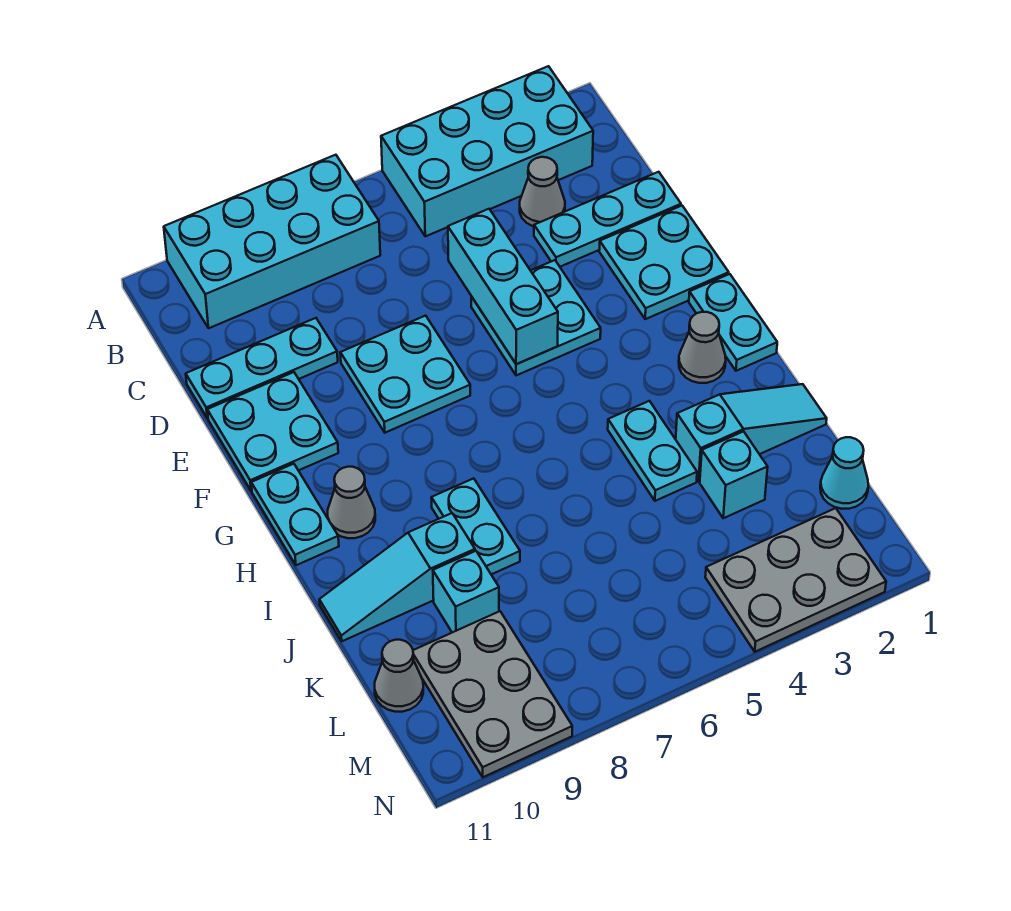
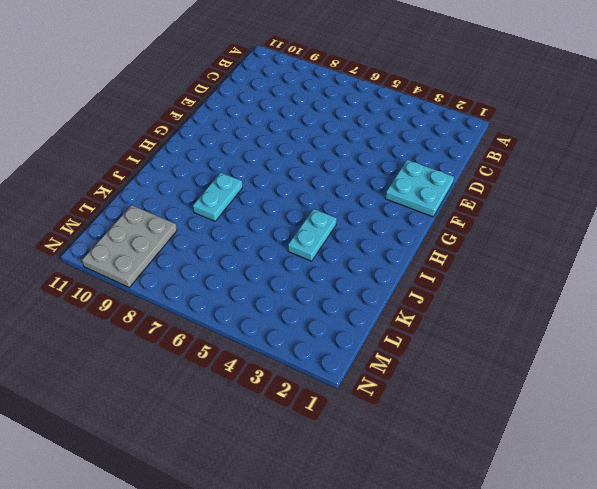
none -> cyan 2x4 brick [381,66,593,236]
none -> cyan 2x4 brick [164,155,380,328]
none -> grey 1x1 cone [520,157,565,226]

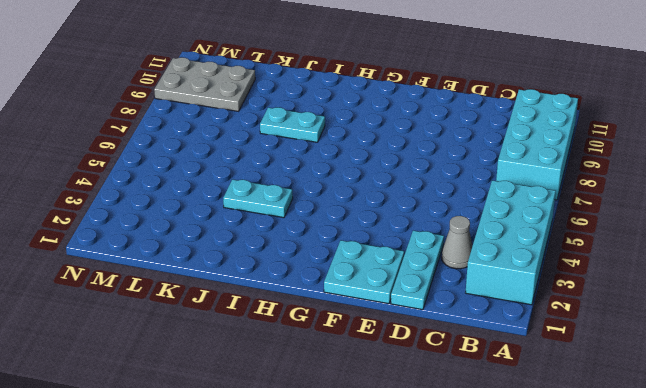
none -> cyan 1x3 plate [186,318,338,418]
none -> cyan 2x2 plate [471,260,601,376]
none -> cyan 2x2 plate [340,316,470,433]

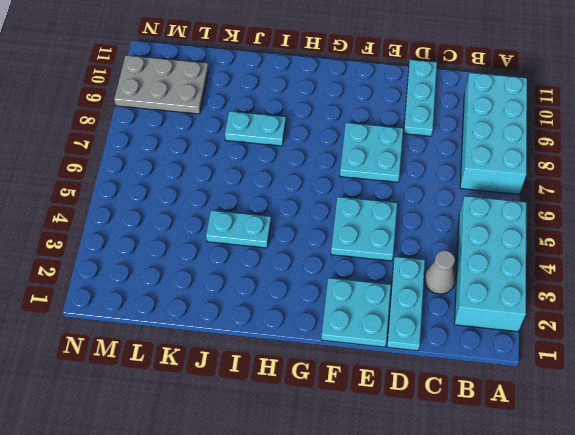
none -> cyan 2x2 plate [207,372,338,491]
none -> cyan 1x2 plate [689,274,777,371]
none -> cyan 1x2 plate [251,464,339,565]

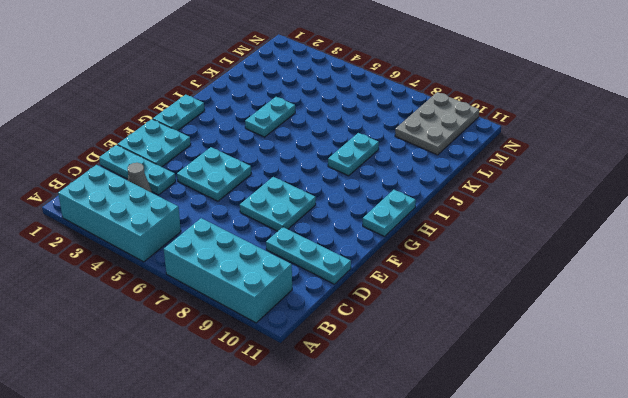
none -> cyan 2x2 plate [207,372,338,491]
none -> grey 1x1 cone [679,312,726,383]
none -> grey 1x1 cone [328,467,375,538]

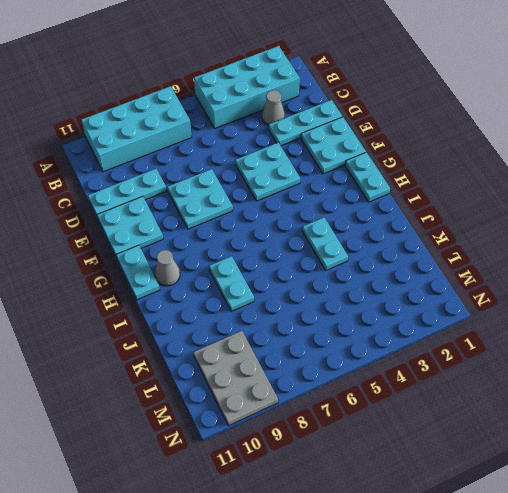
none -> grey 1x1 cone [679,312,726,383]
none -> cyan 1x3 slope [676,384,827,481]
none -> cyan 1x3 slope [319,513,475,641]

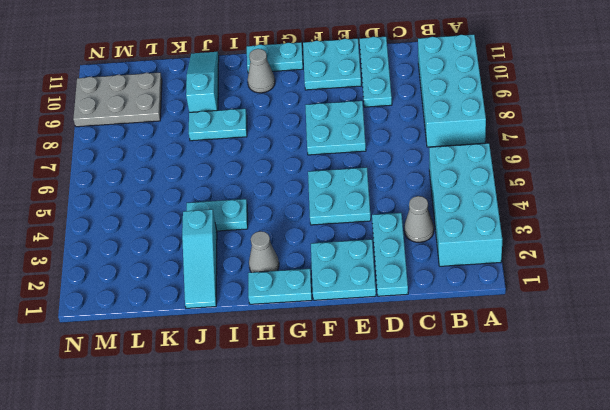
none -> cyan 1x1 brick [700,431,768,518]
none -> cyan 1x1 brick [433,551,499,632]
none -> cyan 1x1 cone [820,437,868,509]

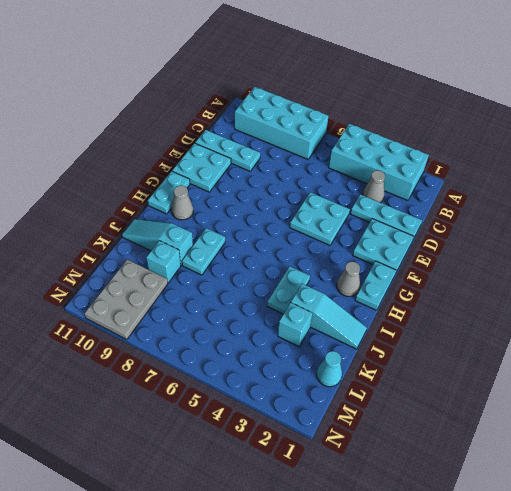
none -> cyan 2x2 plate [340,316,470,433]
none -> grey 1x1 cone [375,640,423,712]
none -> grey 2x3 plate [705,508,886,652]

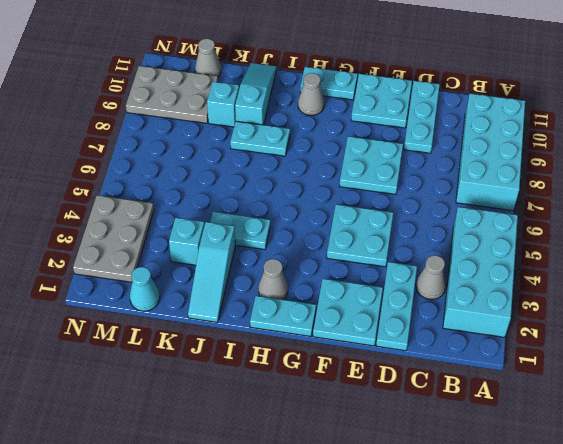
none -> cyan 1x3 brick [448,209,558,364]

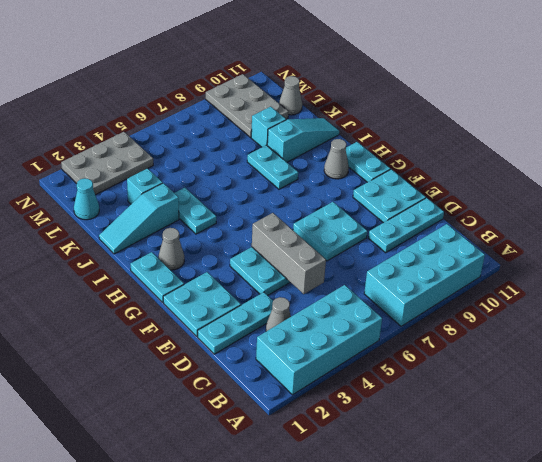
grey 1x3 brick [252,213,326,294] -> cyan 1x3 brick [448,209,558,364]

